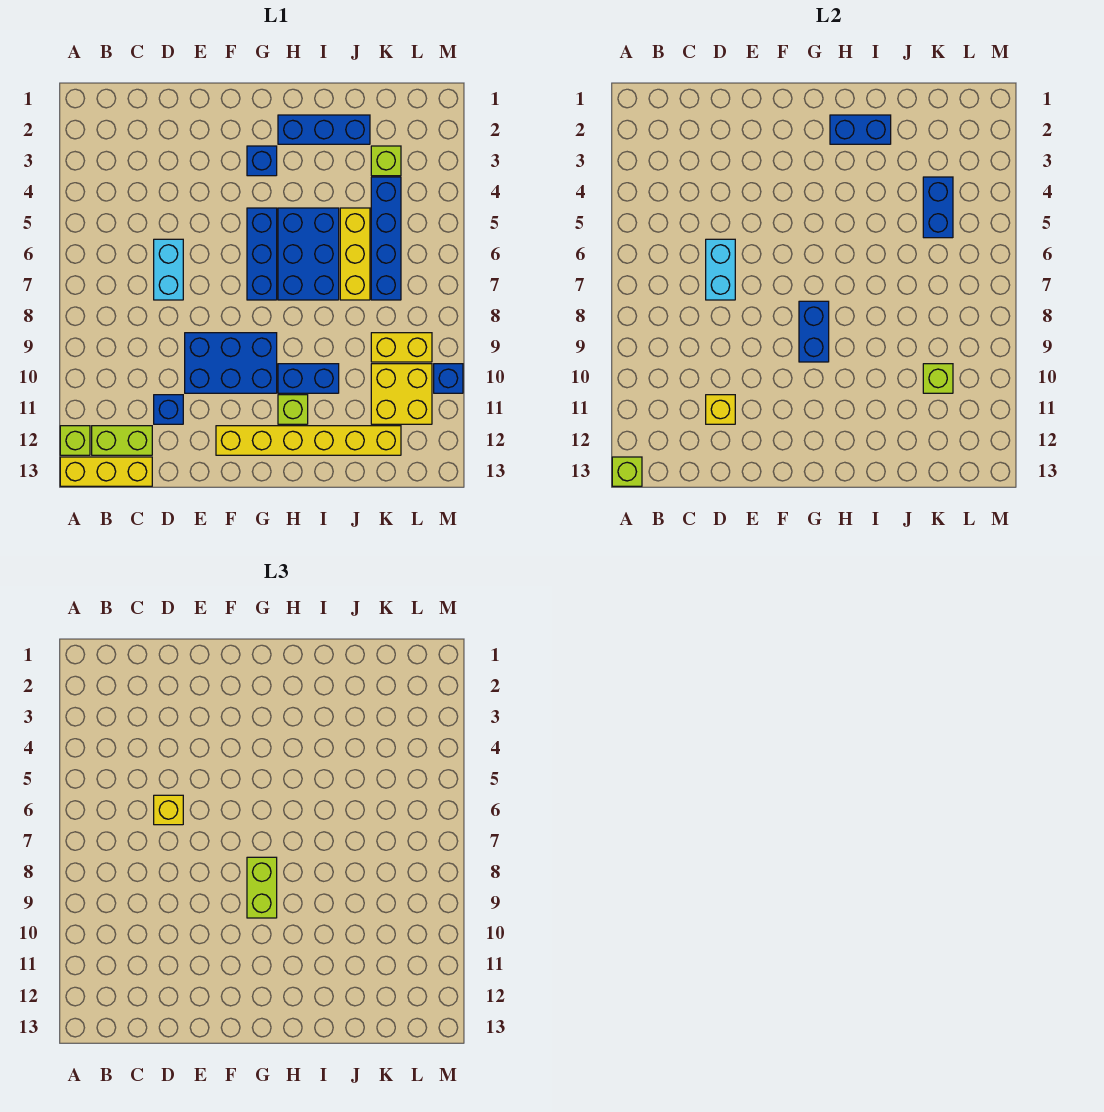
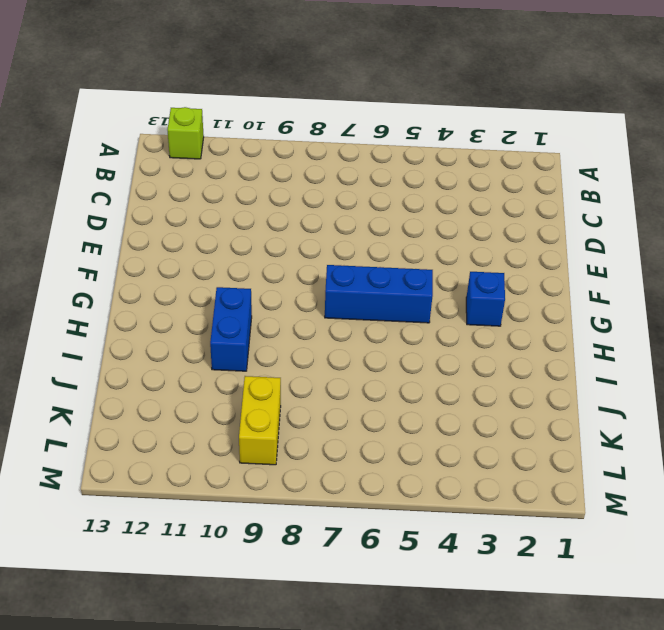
none -> yellow 1x3 brick [60,457,152,486]
none -> lime 1x2 brick [92,426,152,455]
none -> cyan 1x2 brick [154,239,183,300]

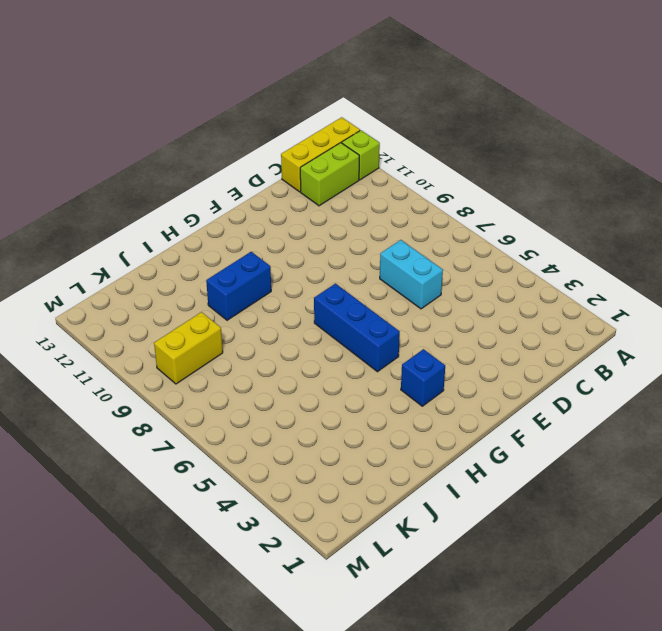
none -> blue 1x1 brick [154,395,183,424]
none -> blue 2x3 brick [185,333,277,393]
none -> yellow 1x6 brick [216,426,401,455]

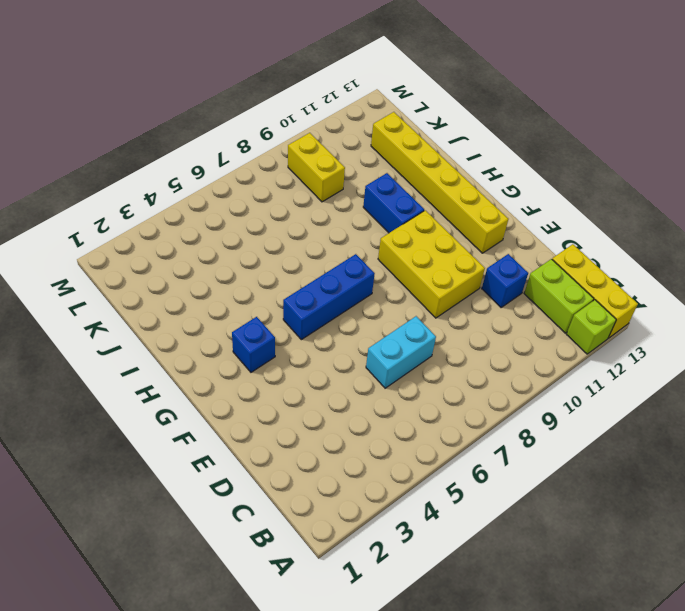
yellow 2x3 brick [378,210,485,318] -> blue 2x3 brick [185,333,277,393]
none -> blue 1x3 brick [278,115,370,144]
none -> blue 2x3 brick [278,208,339,300]
none -> lime 1x1 brick [278,395,308,424]

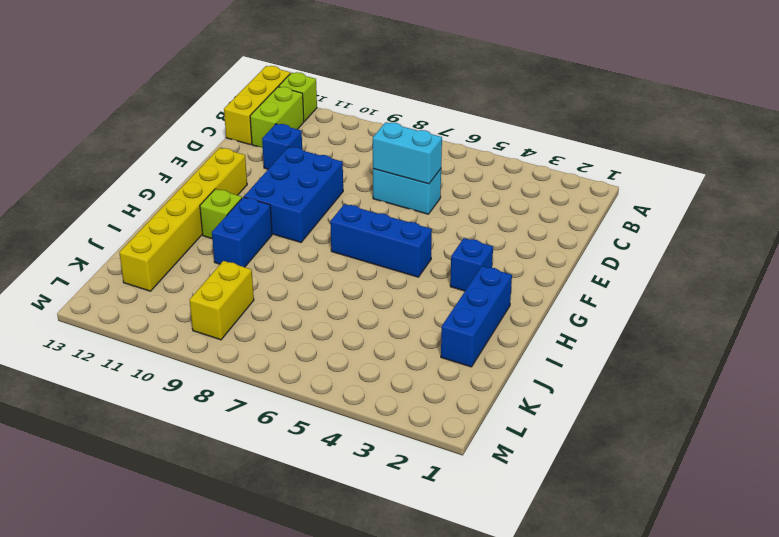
none -> blue 2x3 brick [278,208,339,300]
none -> yellow 1x3 brick [340,208,370,300]
none -> lime 1x1 brick [371,146,401,176]

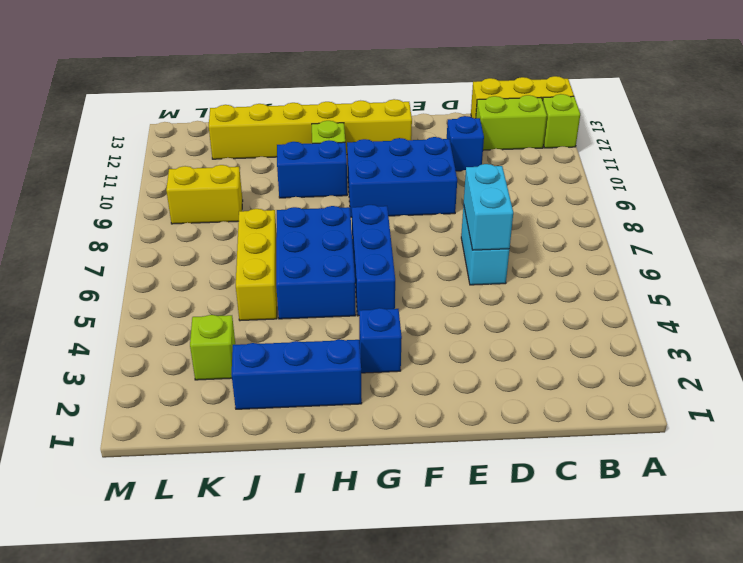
none -> blue 1x4 brick [371,177,401,300]
none -> yellow 2x2 brick [371,364,432,424]
none -> blue 1x1 brick [434,364,463,393]

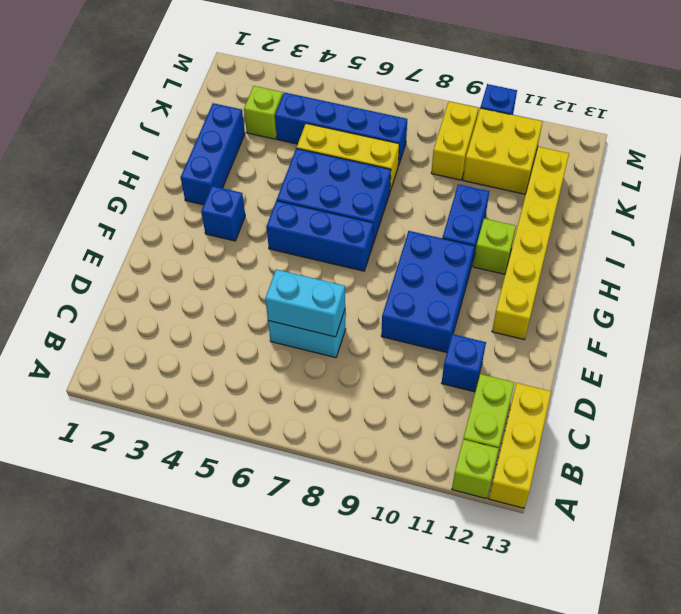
none -> lime 1x1 brick [612,457,642,486]
none -> yellow 1x1 brick [706,395,735,424]
none -> blue 1x2 brick [799,301,829,362]

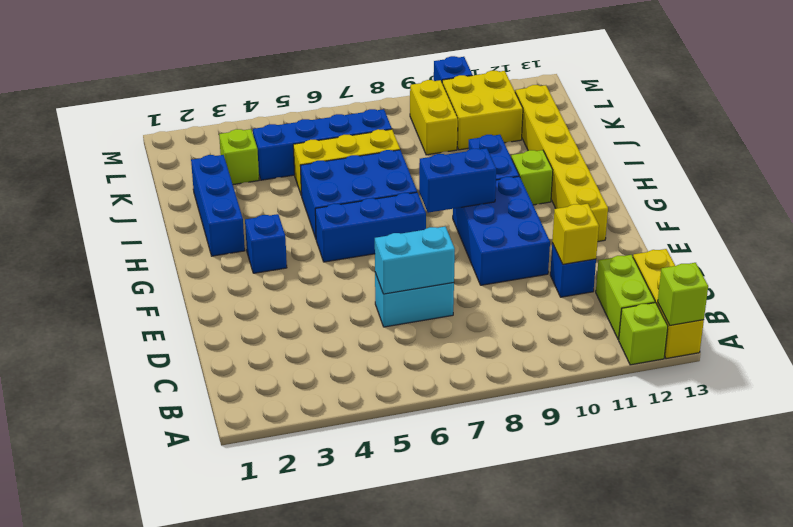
none -> blue 1x2 brick [830,115,891,144]
none -> blue 1x2 brick [923,177,953,238]
none -> lime 1x1 brick [923,364,953,393]

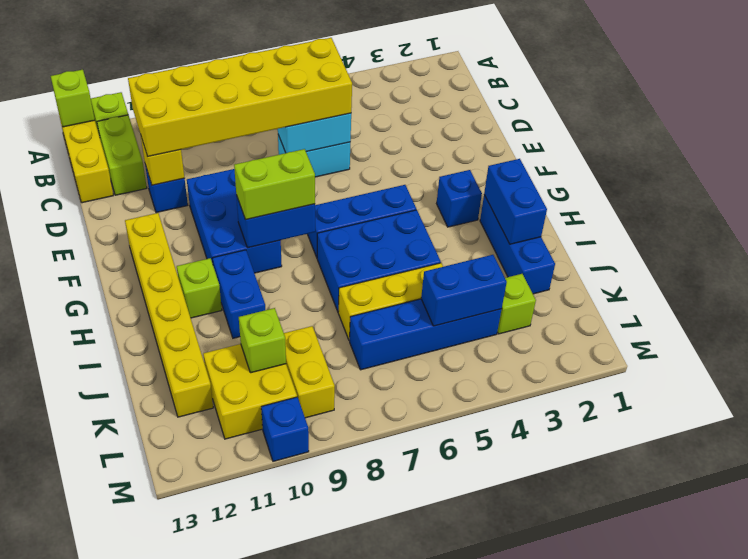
yellow 2x6 brick [128,38,352,156] -> yellow 1x1 brick [154,795,183,825]

